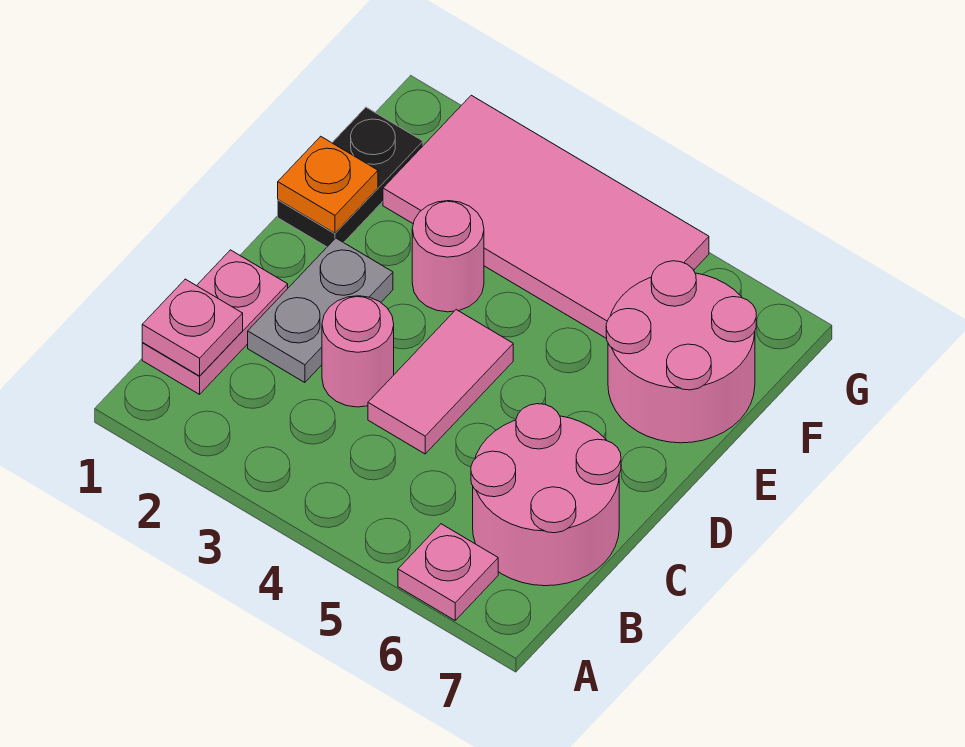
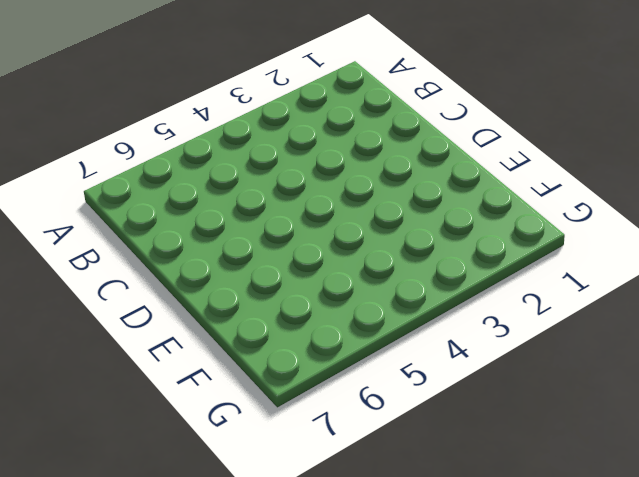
none -> pink 1x1 plate [398,524,498,620]
none -> pink 1x2 plate [142,250,288,394]
none -> pink 2x2 round brick [471,404,621,586]

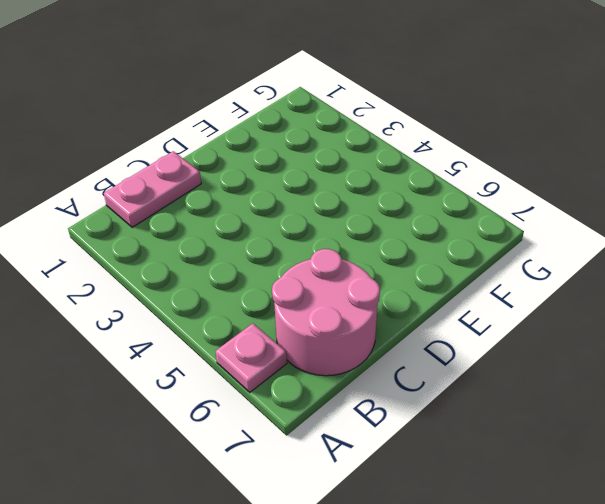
none -> grey 1x2 plate [248,238,393,383]
none -> pink 1x1 round brick [322,296,394,407]
none -> pink 1x2 tile [368,310,513,454]

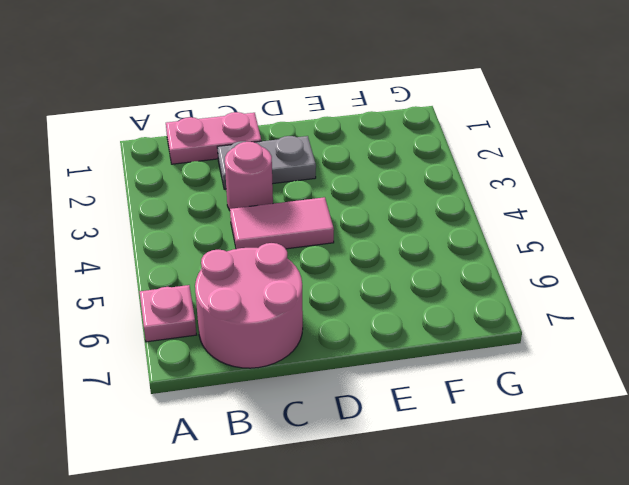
none -> black 1x2 plate [278,107,423,247]
none -> pink 1x1 round brick [412,201,484,312]
none -> pink 2x2 round brick [606,261,756,443]

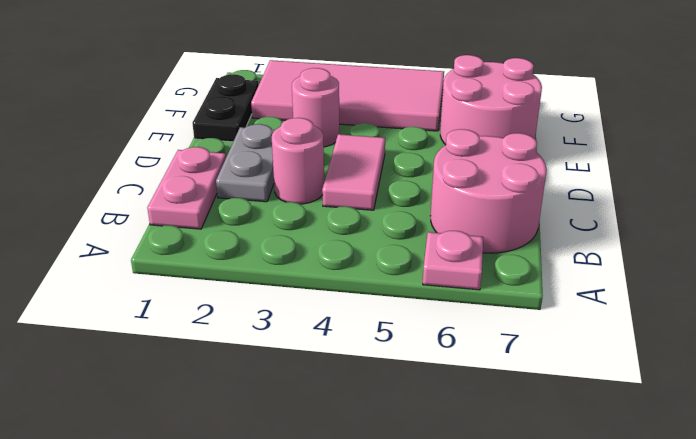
none -> pink 1x1 plate [142,279,243,376]
none -> orange 1x1 plate [278,136,378,233]

